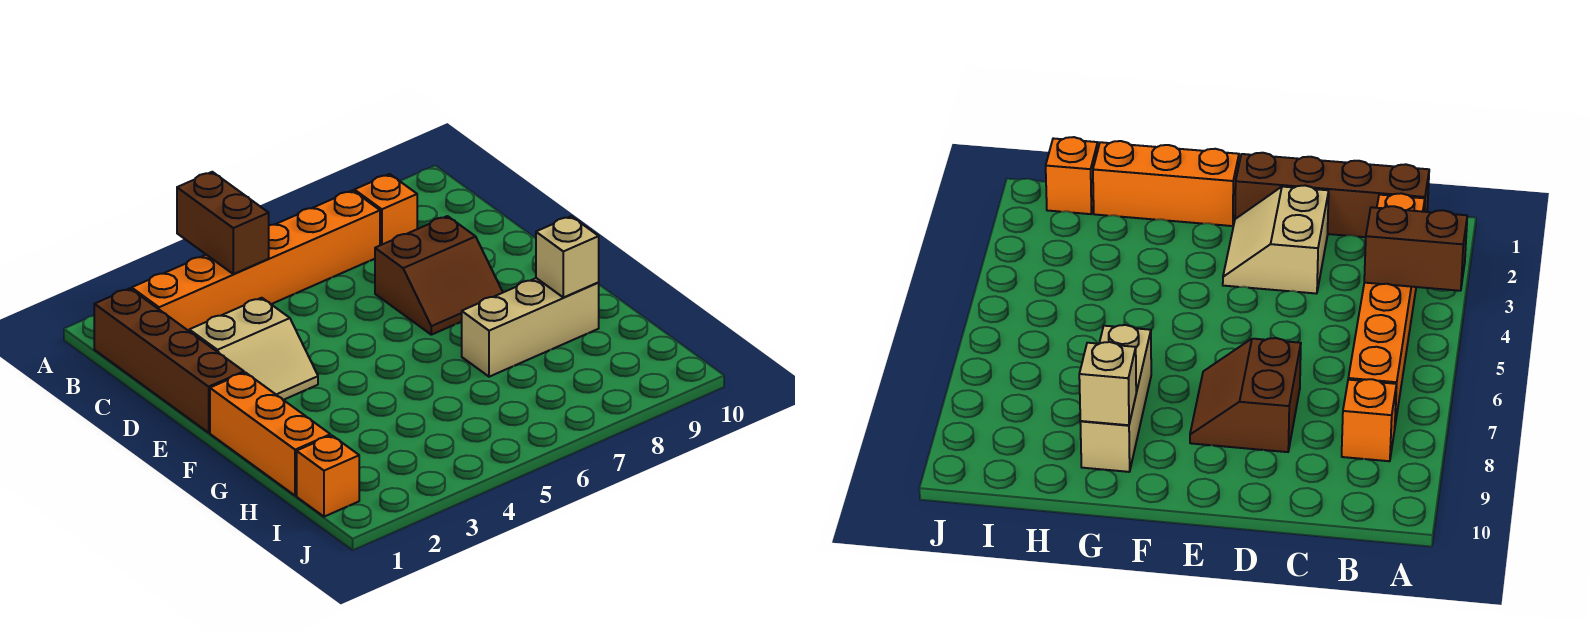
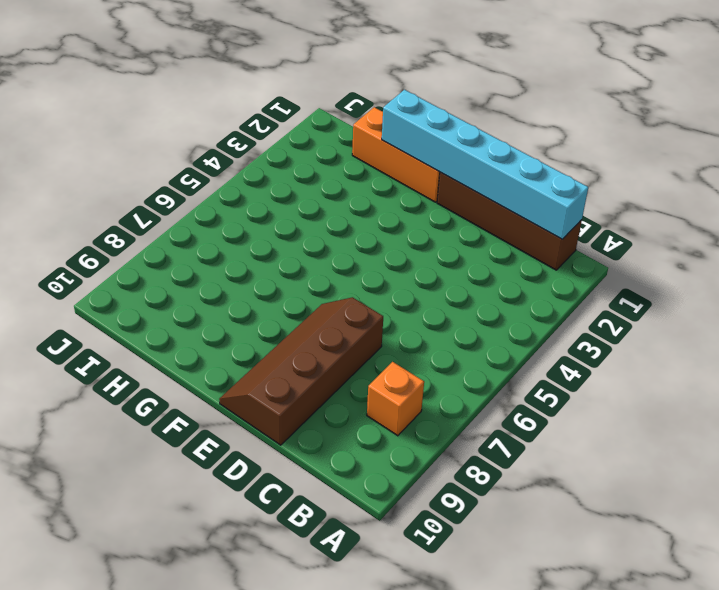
cyan 1x6 brick [382,90,588,239] -> none
brown 2x4 slope [219,297,383,445] -> brown 2x2 slope [375,216,503,335]
none -> orange 1x6 brick [132,190,380,331]
none -> tan 2x2 slope [189,298,318,400]

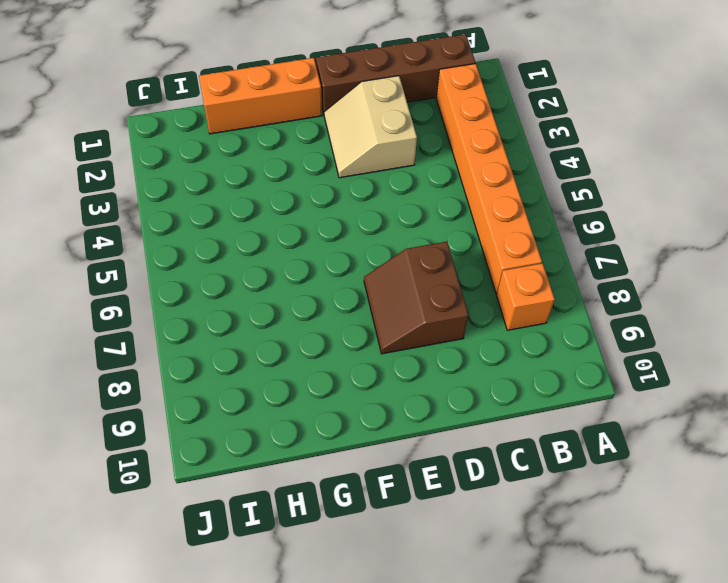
none -> tan 1x3 brick [462,278,599,377]
none -> orange 1x1 brick [297,435,359,517]

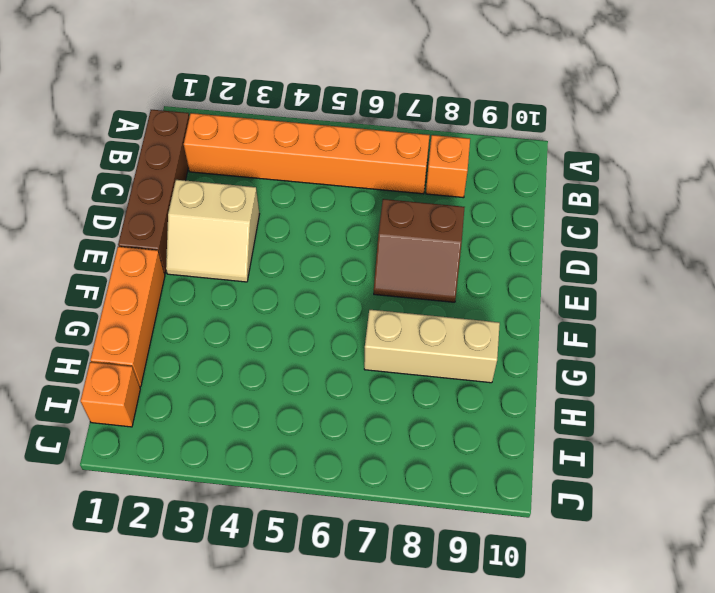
none -> brown 1x2 brick [177,172,269,274]
none -> tan 1x1 brick [536,216,599,297]

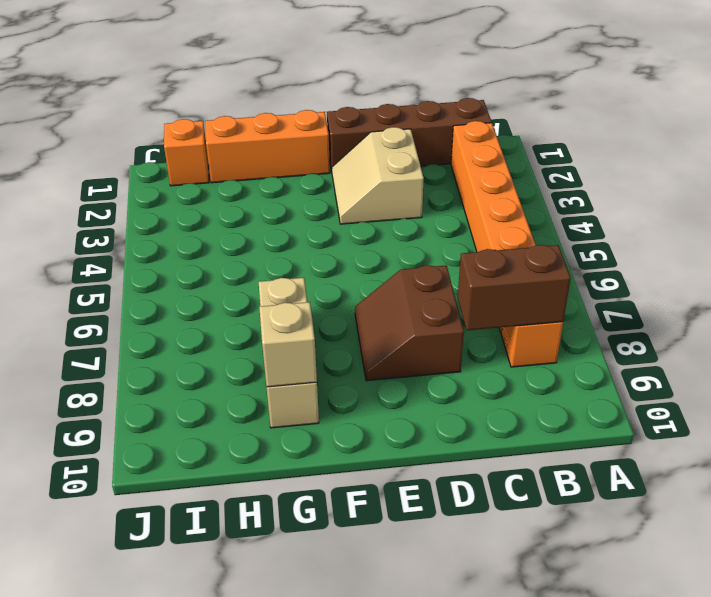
brown 1x2 brick [458,245,571,330] -> brown 1x2 brick moved to [177,172,269,274]

